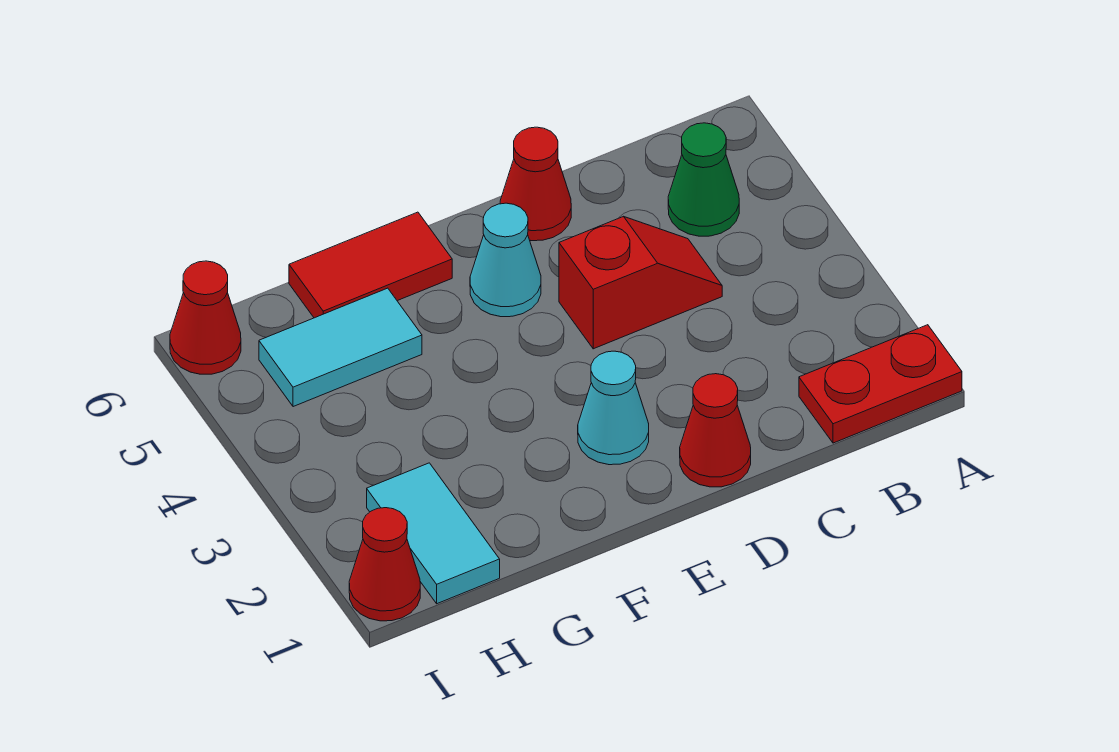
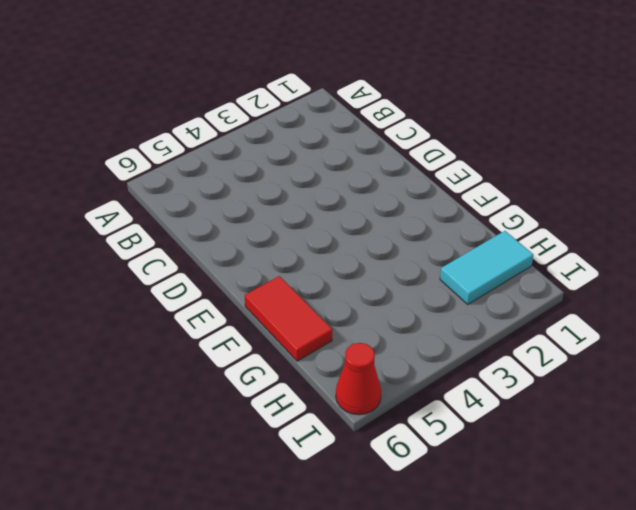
none -> red 1x2 plate [799,325,962,443]
none -> green 1x1 cone [668,123,739,236]
none -> red 1x2 slope [559,216,722,349]

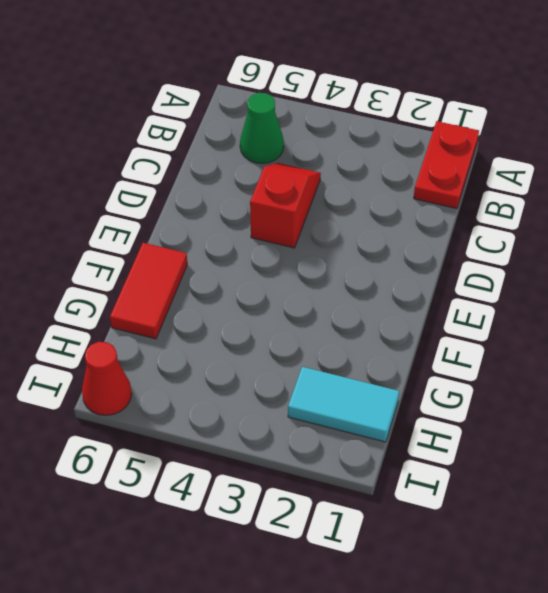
none -> red 1x1 cone [680,374,751,487]
none -> red 1x1 cone [500,127,571,241]
none -> cyan 1x1 cone [578,351,649,465]

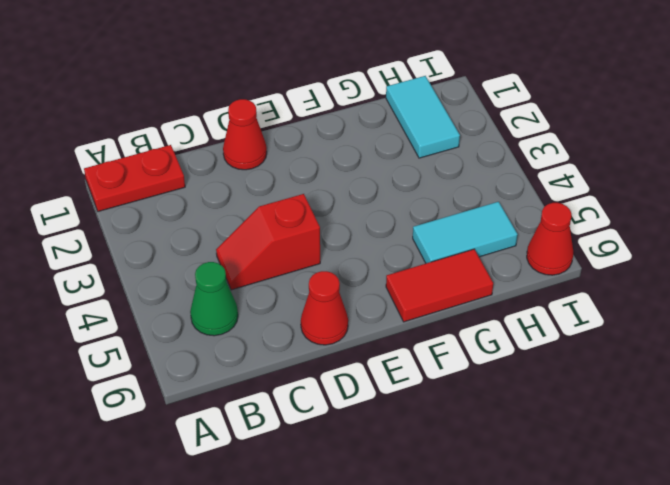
none -> cyan 1x1 cone [578,351,649,465]
none -> cyan 1x1 cone [470,203,541,317]
none -> red 1x1 cone [349,508,420,621]

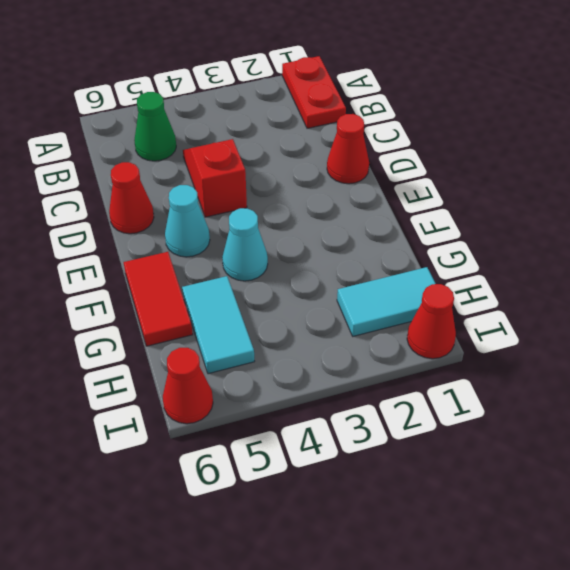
cyan 1x1 cone [222,208,268,281] -> cyan 1x1 cone moved to [578,351,649,465]

